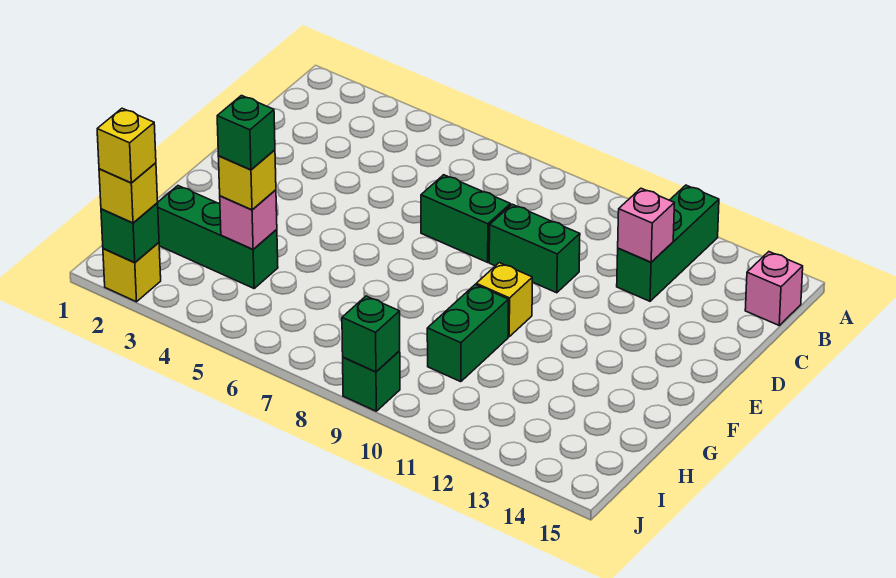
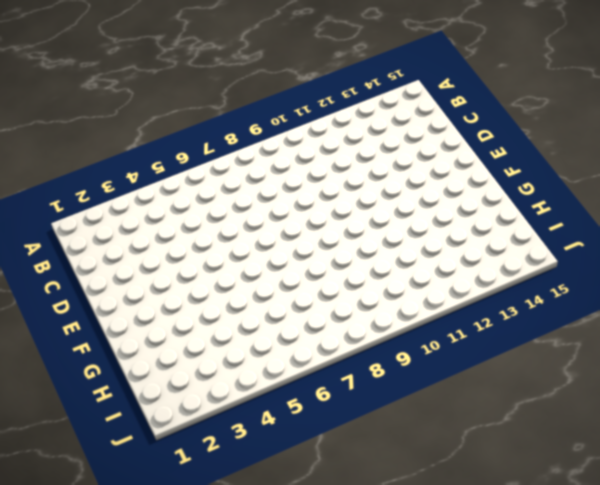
none -> green 1x3 brick [617,185,719,301]
none -> pink 1x1 brick [745,252,803,325]
none -> green 1x2 brick [421,175,511,262]

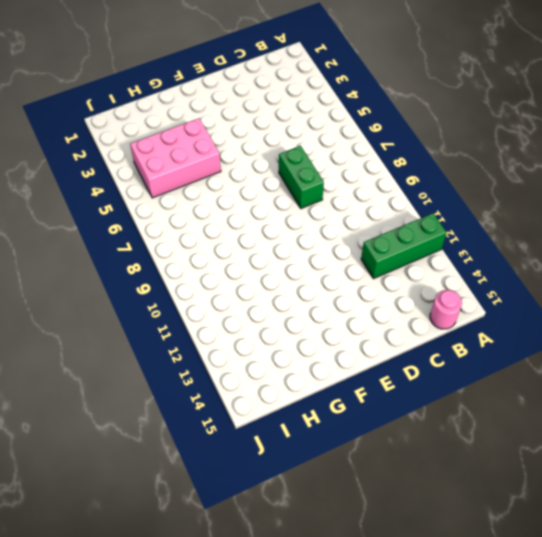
pink 1x1 round brick [430,290,462,329] -> pink 1x1 brick [745,252,803,325]
pink 2x3 brick [130,118,221,198] -> green 1x3 brick [158,186,278,288]
none -> green 1x2 brick [489,204,580,293]
none -> yellow 1x1 brick [476,263,532,337]
none -> green 1x2 brick [427,285,508,382]

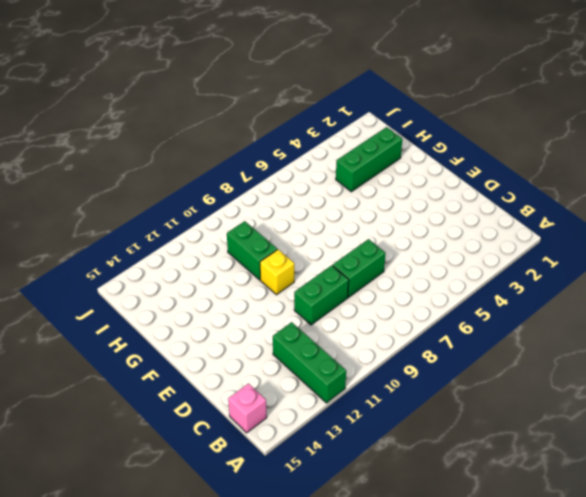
none -> yellow 1x1 brick [103,243,161,302]
none -> green 1x1 brick [343,351,400,411]
none -> pink 1x1 brick [618,188,674,262]

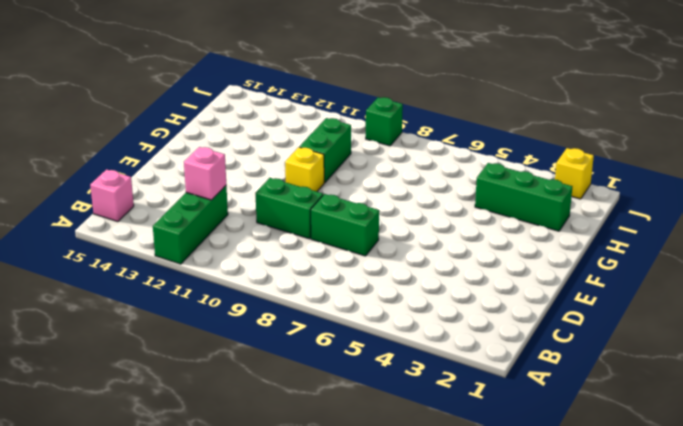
none -> pink 1x1 brick [220,190,277,249]
none -> green 1x1 brick [101,203,159,263]
none -> green 1x1 brick [342,296,400,372]

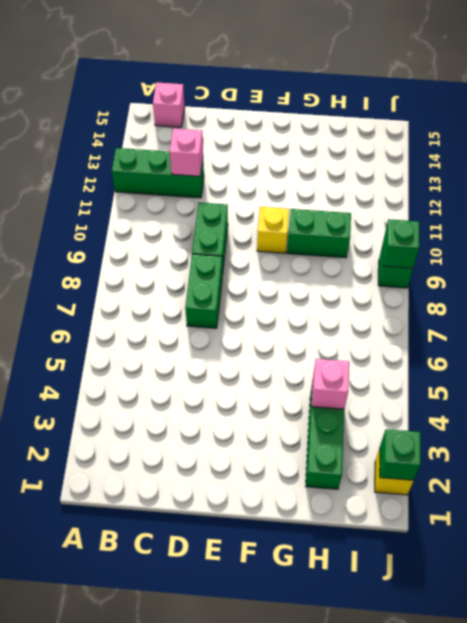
none -> yellow 1x1 brick [218,150,276,210]
none -> yellow 1x1 brick [99,163,158,223]
none -> green 1x1 brick [217,96,275,170]

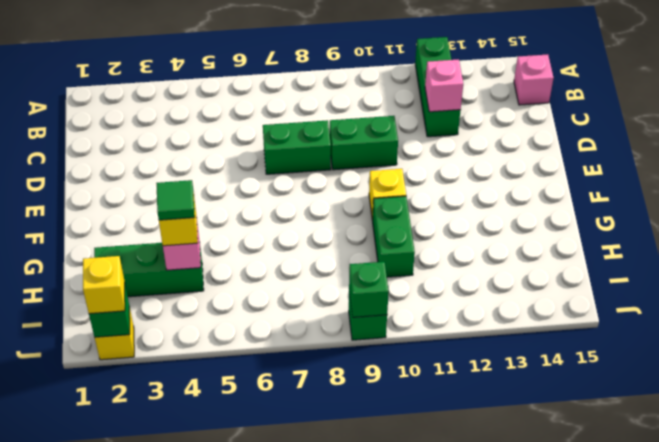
green 1x1 tile [156,180,195,220] -> green 1x1 brick [217,96,275,170]
none -> yellow 1x1 brick [97,108,156,183]

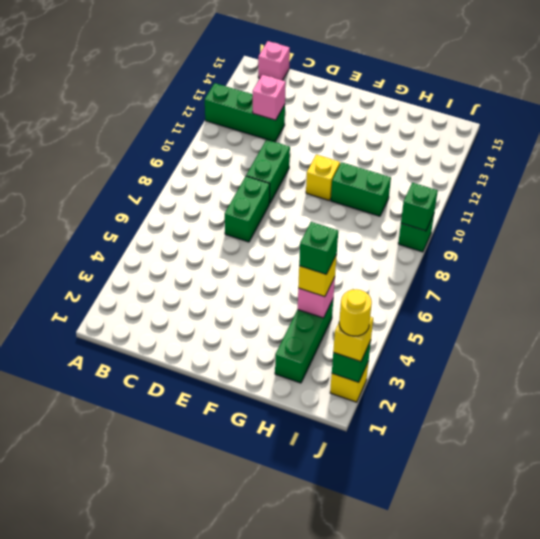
yellow 1x1 round brick [339,289,372,336] -> yellow 1x1 brick [97,108,156,183]

